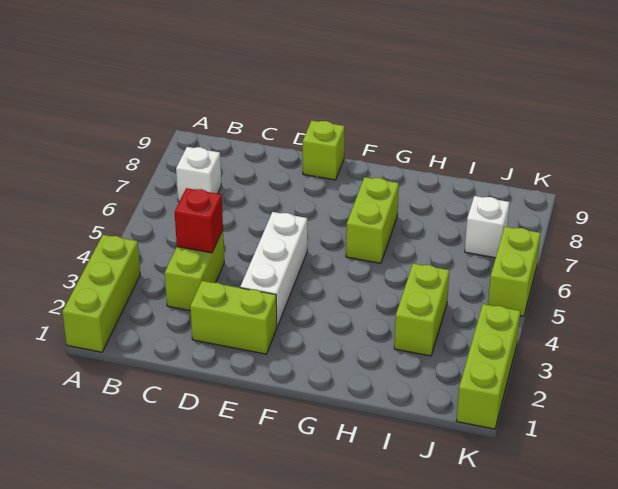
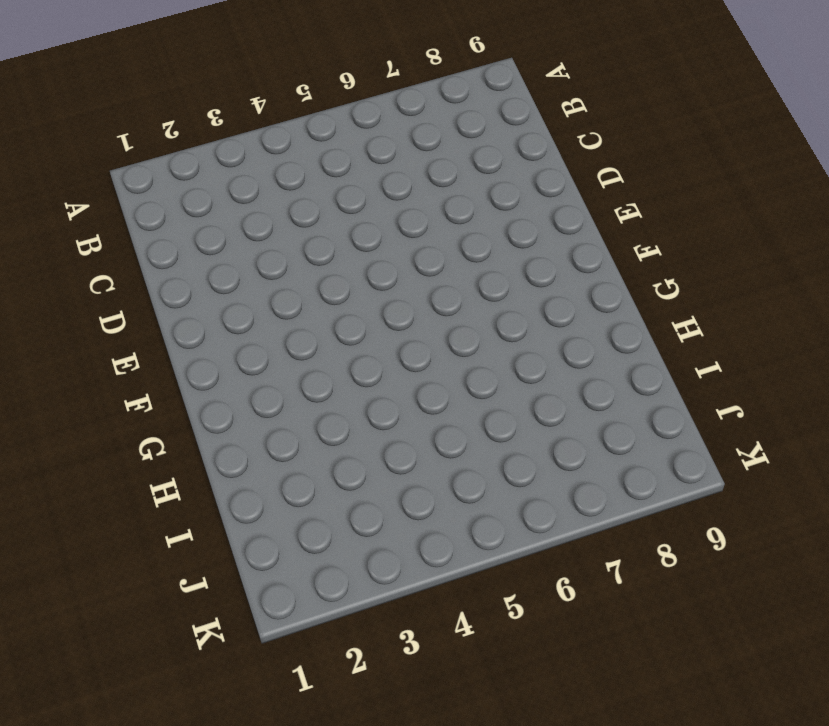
none -> lime 1x3 brick [62,235,140,352]
none -> white 1x1 brick [176,147,221,202]
none -> lime 1x2 brick [165,230,224,310]

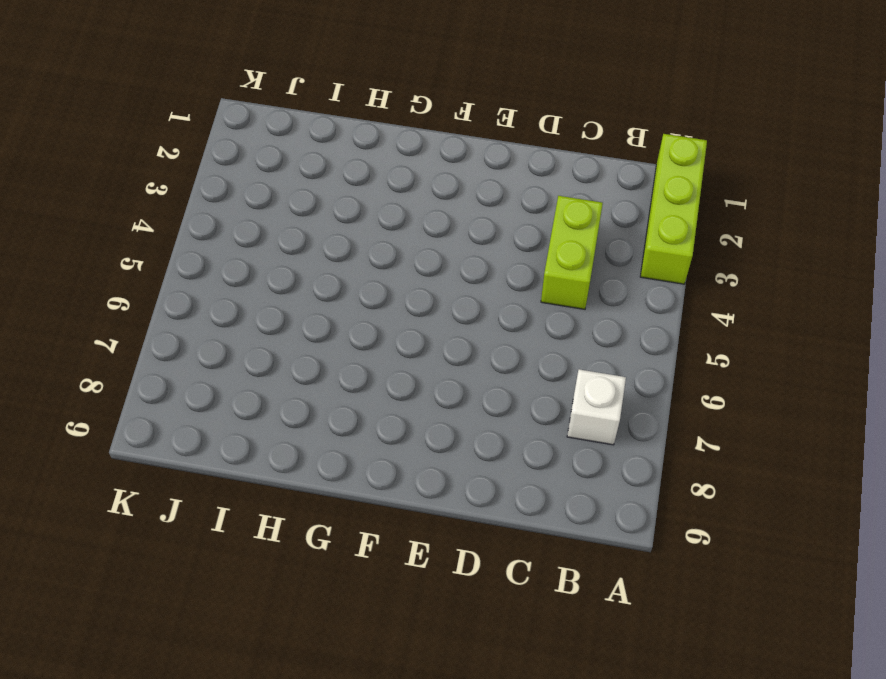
none -> lime 1x2 brick [190,281,277,354]
none -> white 1x3 brick [240,212,307,326]
none -> lime 1x1 brick [303,121,345,180]

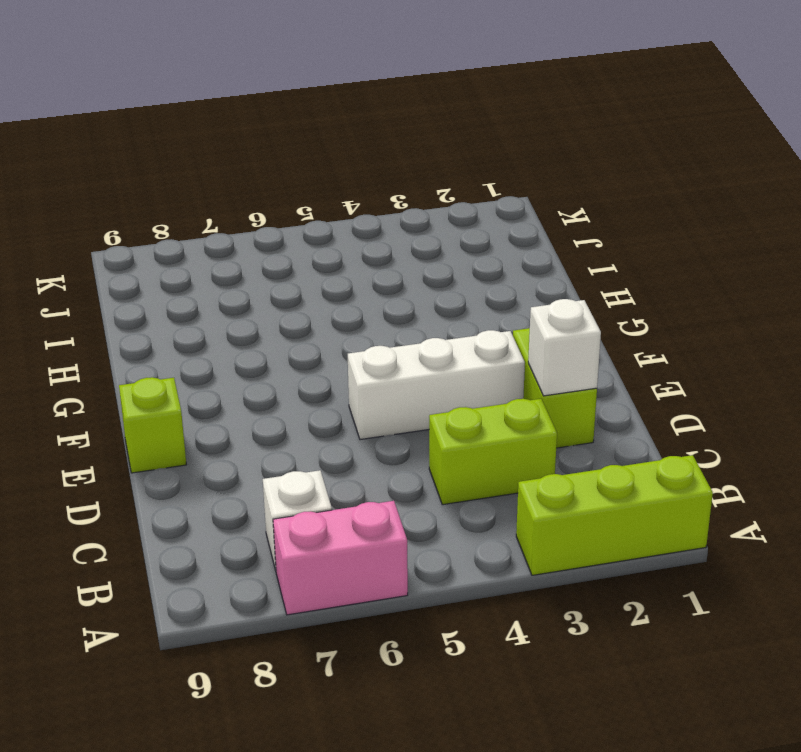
pink 1x2 brick [273,501,408,615] -> none
white 1x1 brick [528,299,601,396] -> white 1x1 brick moved to [465,196,510,258]
none -> lime 1x2 brick [346,177,399,263]
none -> lime 1x2 brick [394,264,449,356]
none -> lime 1x3 brick [456,304,520,429]

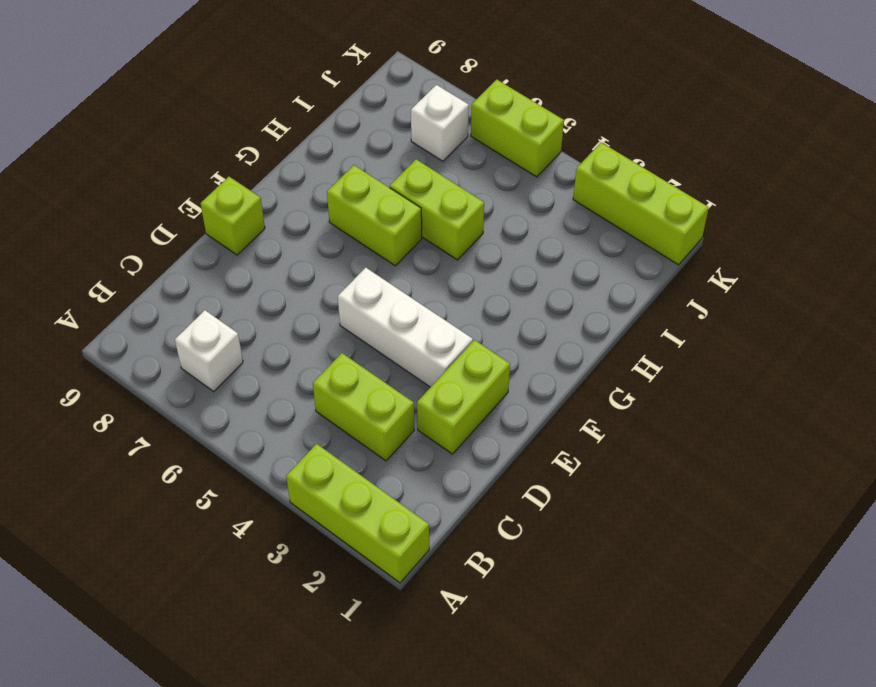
lime 1x2 brick [390,159,484,260] -> lime 1x2 brick moved to [394,264,449,356]
none -> red 1x1 brick [175,188,223,253]

